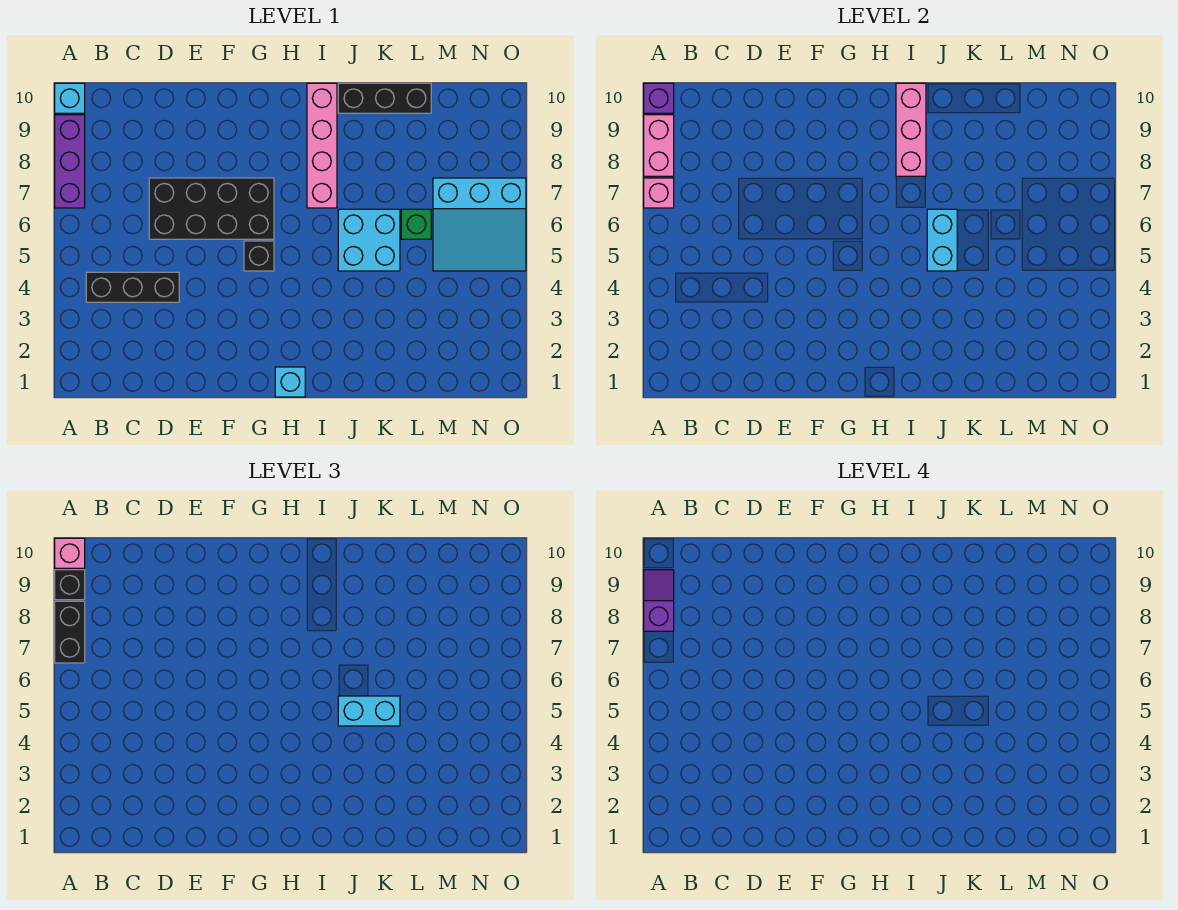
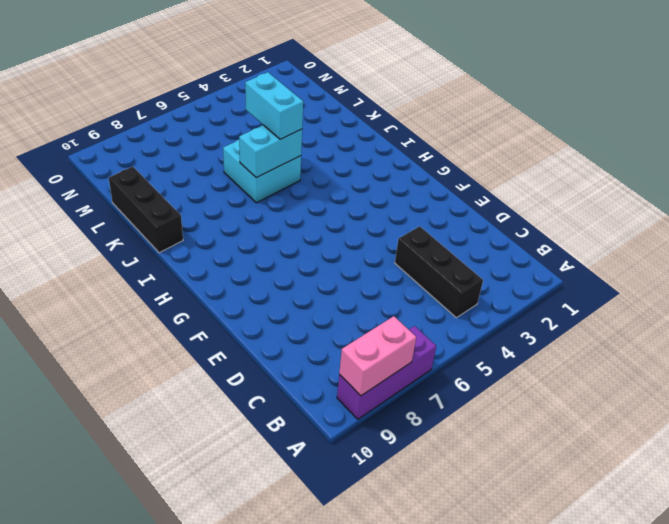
none -> cyan 1x1 brick [55,83,85,113]
none -> black 2x4 brick [149,178,274,239]
none -> black 1x1 brick [244,241,274,271]

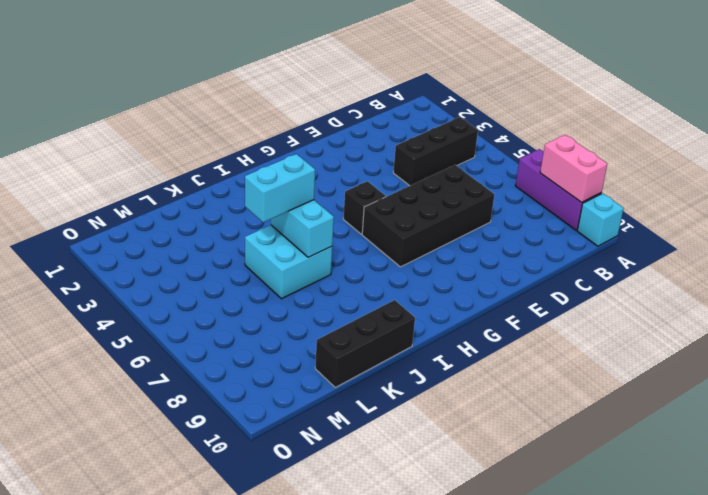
none -> cyan 1x1 brick [275,367,305,397]
none -> pink 1x4 brick [307,83,337,208]
none -> green 1x1 brick [401,209,431,239]

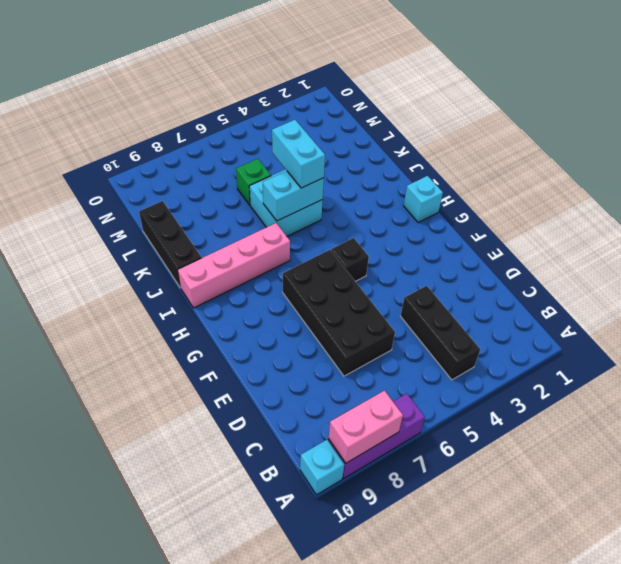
none -> cyan 3x3 slope [433,178,526,271]
none -> pink 1x1 brick [644,178,674,208]
none -> purple 1x1 brick [644,83,674,113]

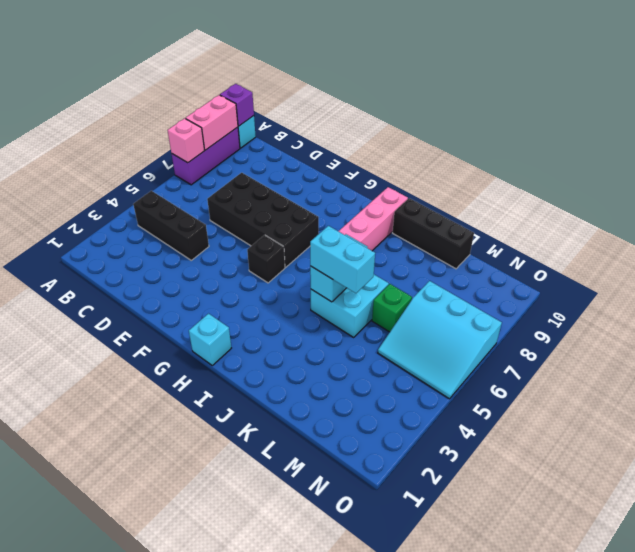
none -> pink 1x3 brick [896,83,926,176]
none -> black 1x2 brick [55,601,85,663]
none -> black 1x1 brick [55,570,85,600]

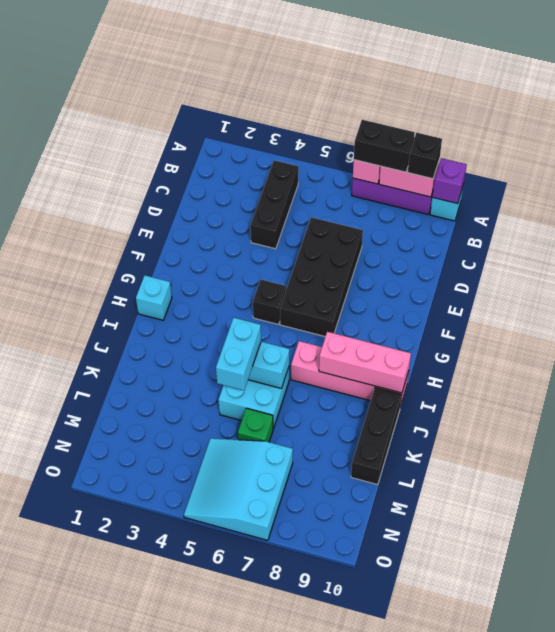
none -> pink 1x1 brick [55,538,85,568]
none -> purple 1x2 slope [644,570,674,631]

